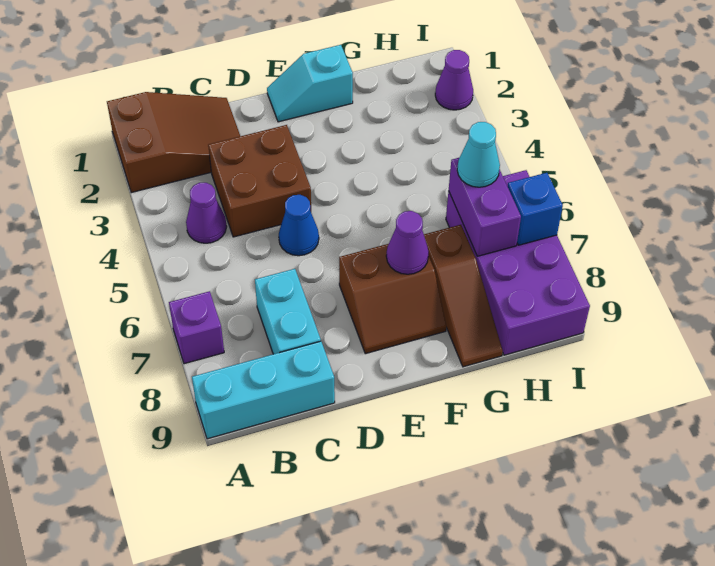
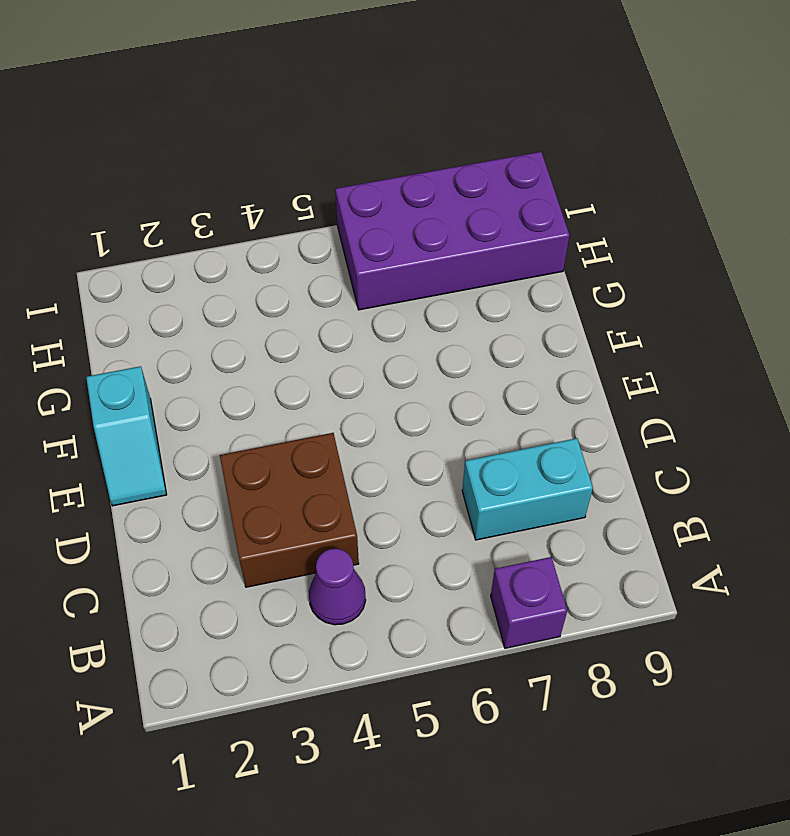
none -> brown 2x3 slope [107,92,240,193]
none -> cyan 1x3 brick [192,341,335,439]
none -> blue 1x1 cone [279,195,319,256]

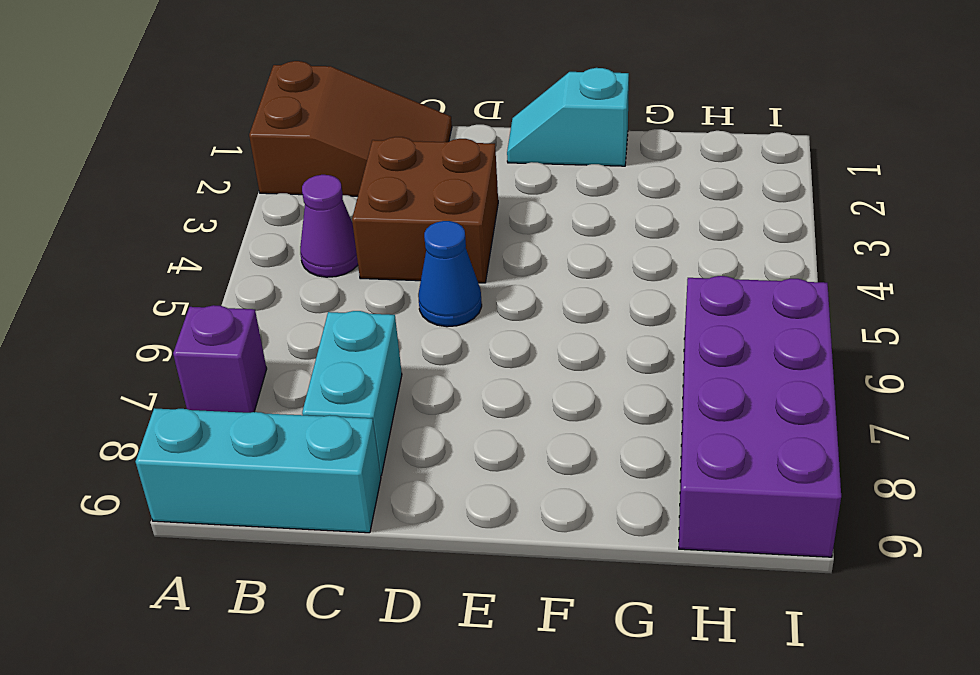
none -> brown 2x2 slope [339,244,446,354]
none -> brown 1x3 slope [424,225,503,367]
none -> purple 1x1 cone [435,50,473,110]

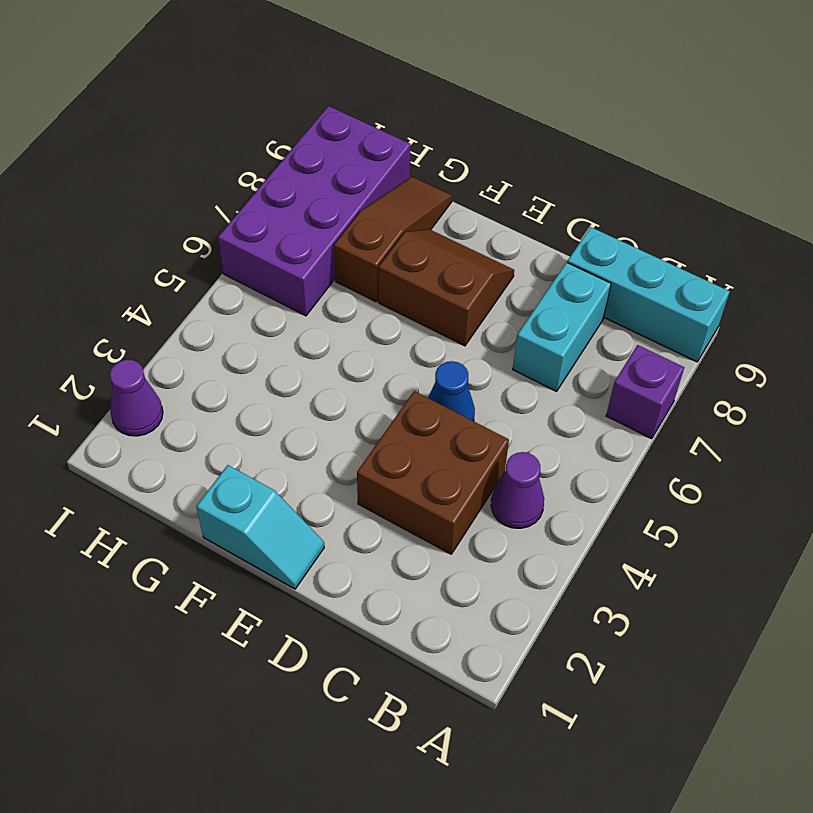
none -> brown 2x3 slope [107,92,240,193]
none -> purple 1x1 cone [386,211,429,274]
none -> purple 1x2 brick [449,158,521,256]

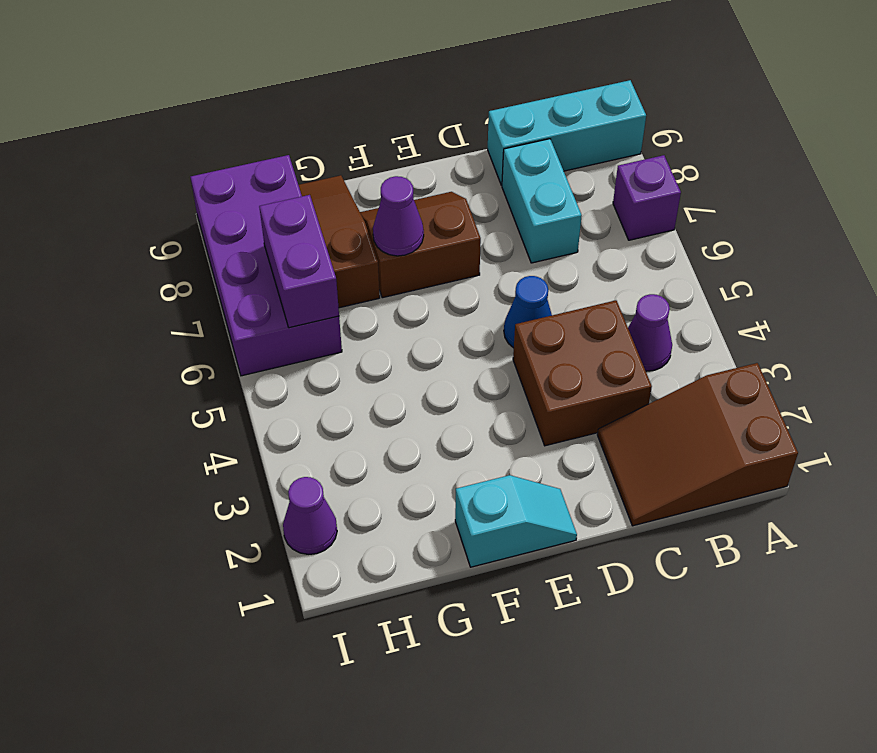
none -> blue 1x1 brick [507,173,563,245]
none -> cyan 1x1 cone [457,122,500,187]

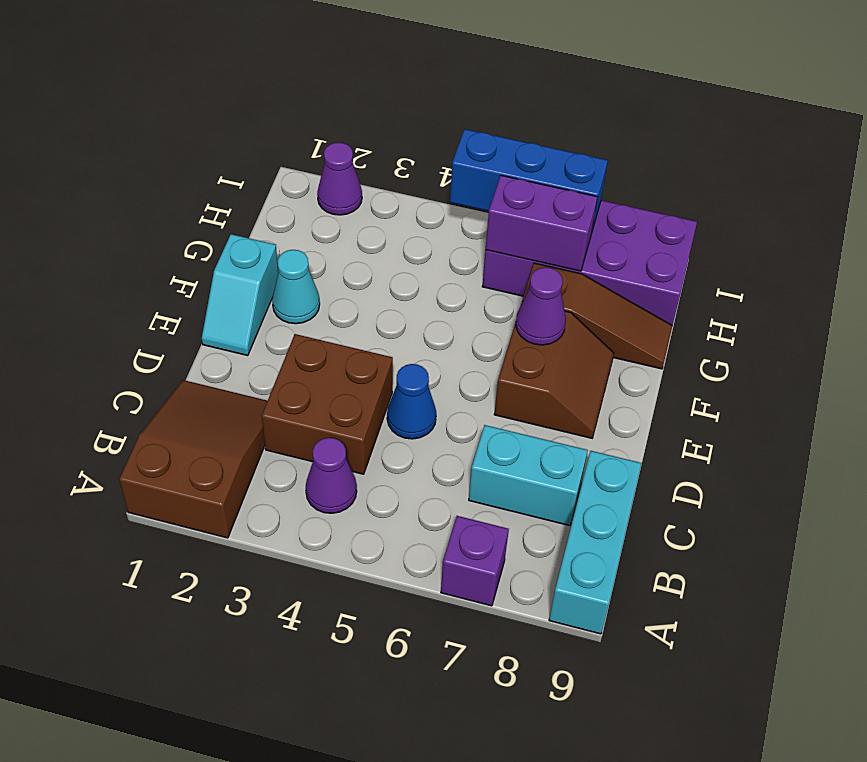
cyan 1x1 cone [272,250,320,324] -> cyan 1x1 cone moved to [457,122,500,187]
blue 1x3 brick [450,129,608,234] -> blue 1x1 brick [507,173,563,245]

